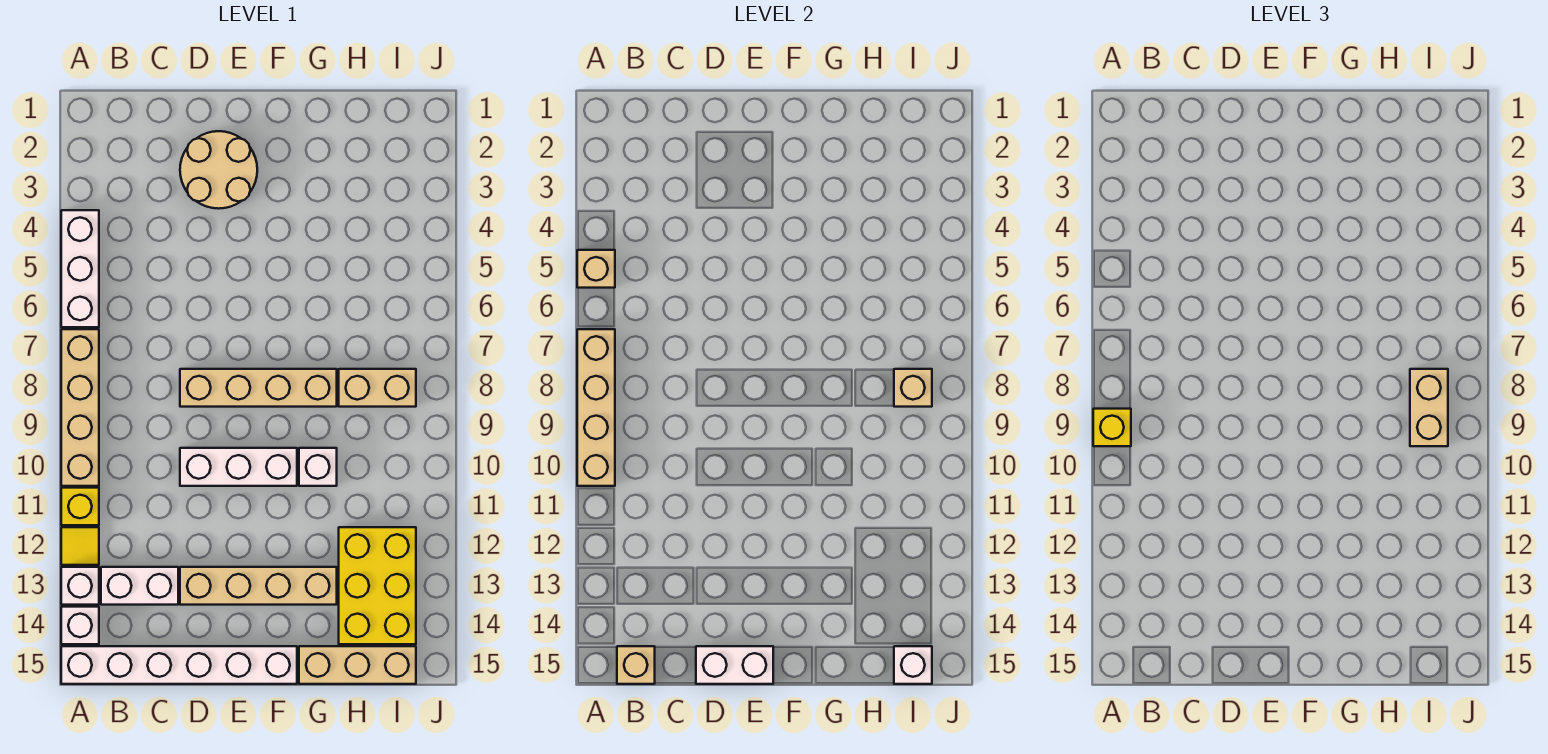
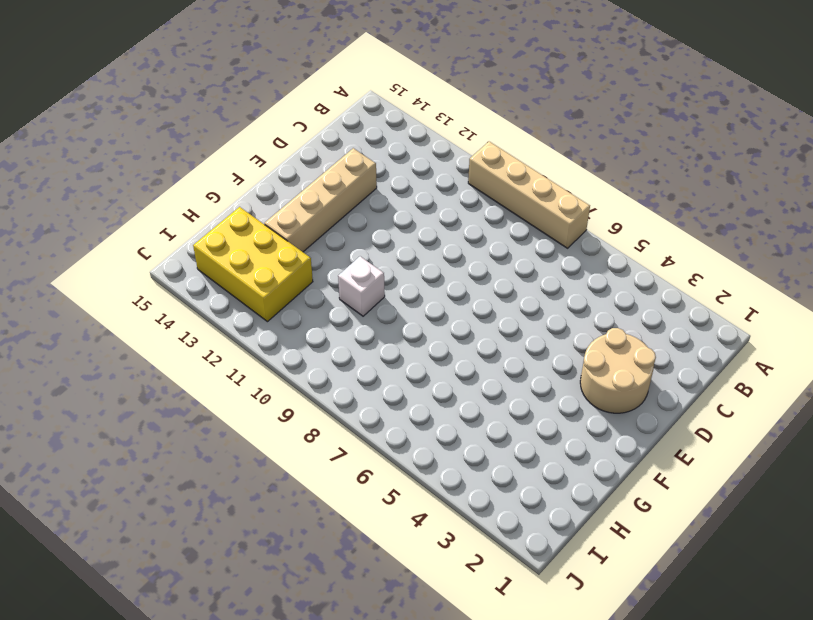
none -> white 1x3 brick [61,210,99,327]
none -> yellow 1x1 brick [61,488,99,525]
none -> yellow 1x1 tile [61,527,99,565]

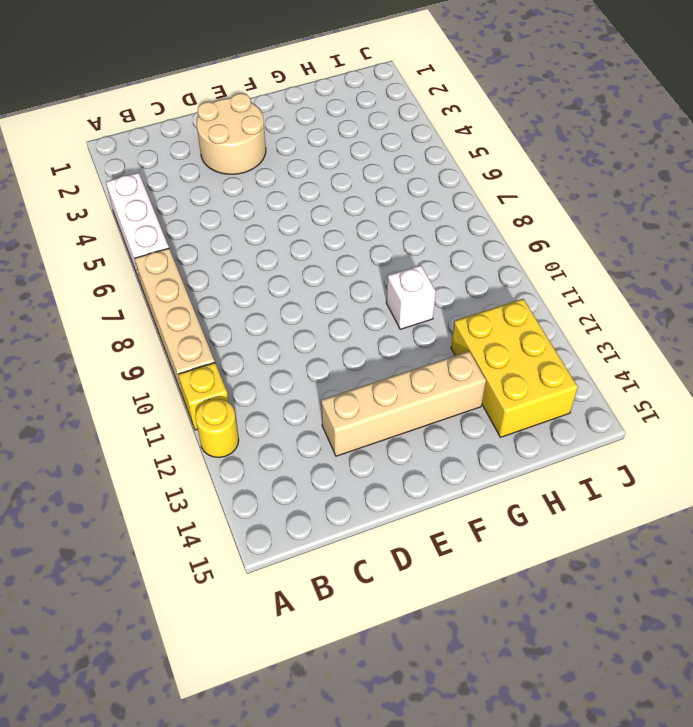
yellow 1x1 round brick [195,399,239,457] -> yellow 1x1 tile [61,527,99,565]
none -> white 1x1 brick [61,567,99,605]
none -> white 1x1 brick [61,607,99,644]
none -> white 1x6 brick [61,646,297,684]

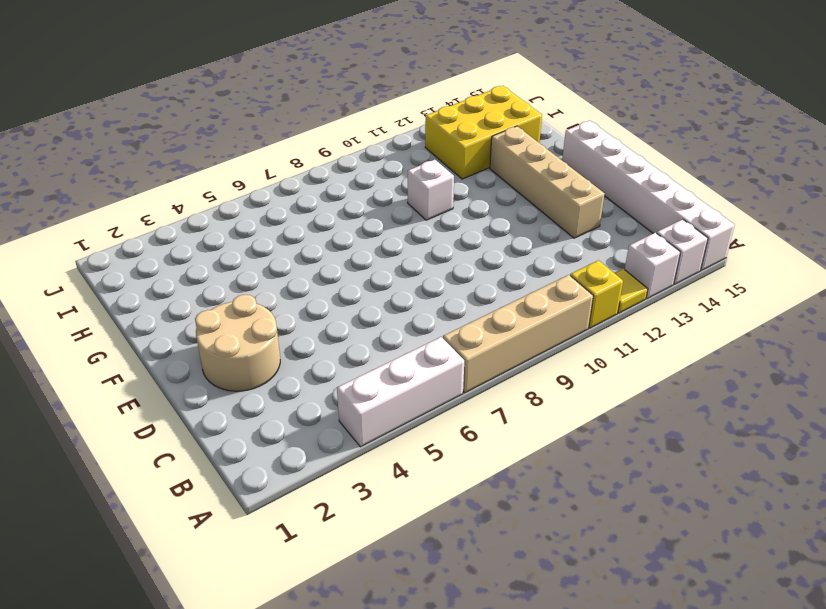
none -> white 1x2 brick [101,567,178,605]
none -> tan 1x4 brick [180,369,337,407]
none -> white 1x3 brick [180,448,297,486]

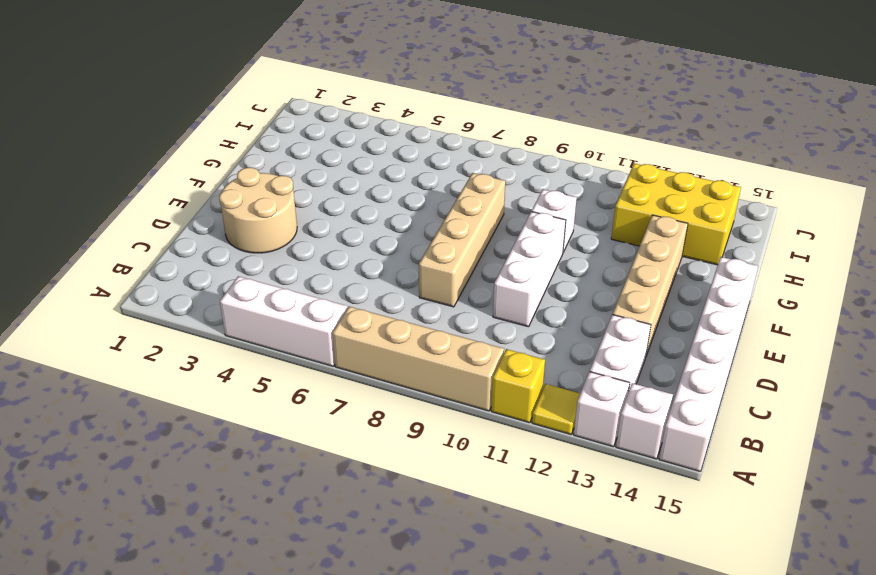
none -> tan 1x3 brick [299,646,416,684]
none -> tan 1x2 brick [339,369,416,407]
none -> tan 1x1 brick [577,250,615,288]

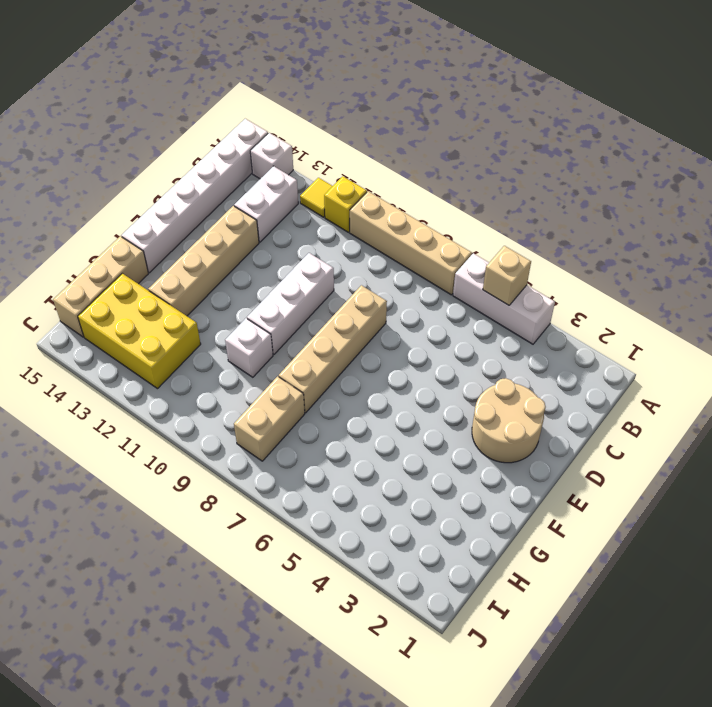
none -> white 1x1 brick [61,567,99,605]
none -> tan 1x4 brick [577,329,615,486]
none -> tan 1x1 brick [617,646,655,684]

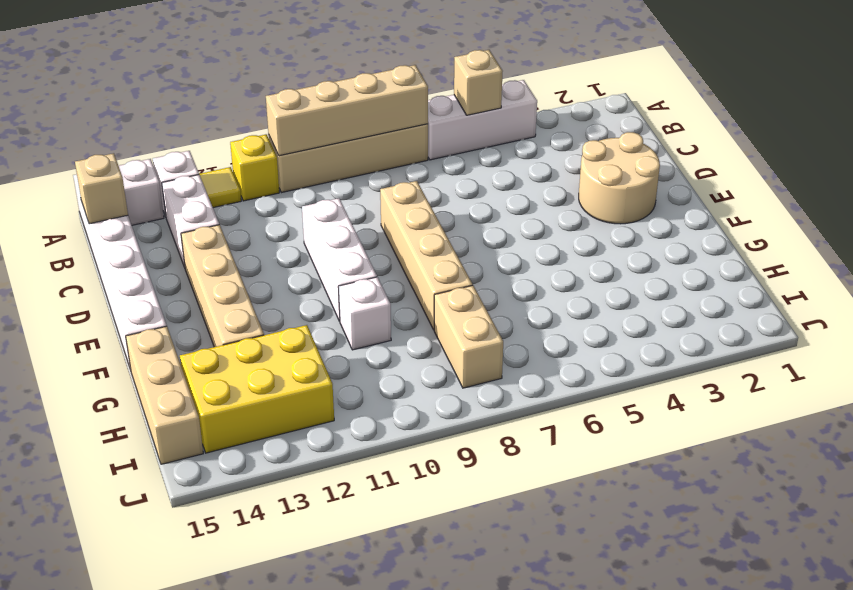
none -> white 1x2 brick [696,646,773,684]
none -> tan 1x1 brick [894,369,932,407]
none -> white 1x1 brick [894,646,932,684]

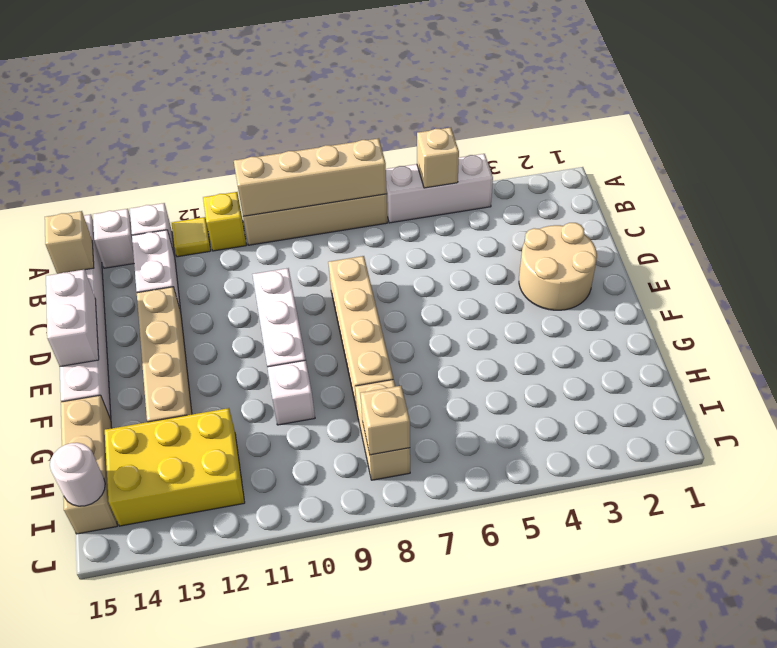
white 1x1 round brick [50,443,105,506] -> white 1x1 brick [894,646,932,684]
none -> yellow 1x1 brick [1093,409,1131,446]
none -> tan 1x2 brick [1410,369,1448,446]

